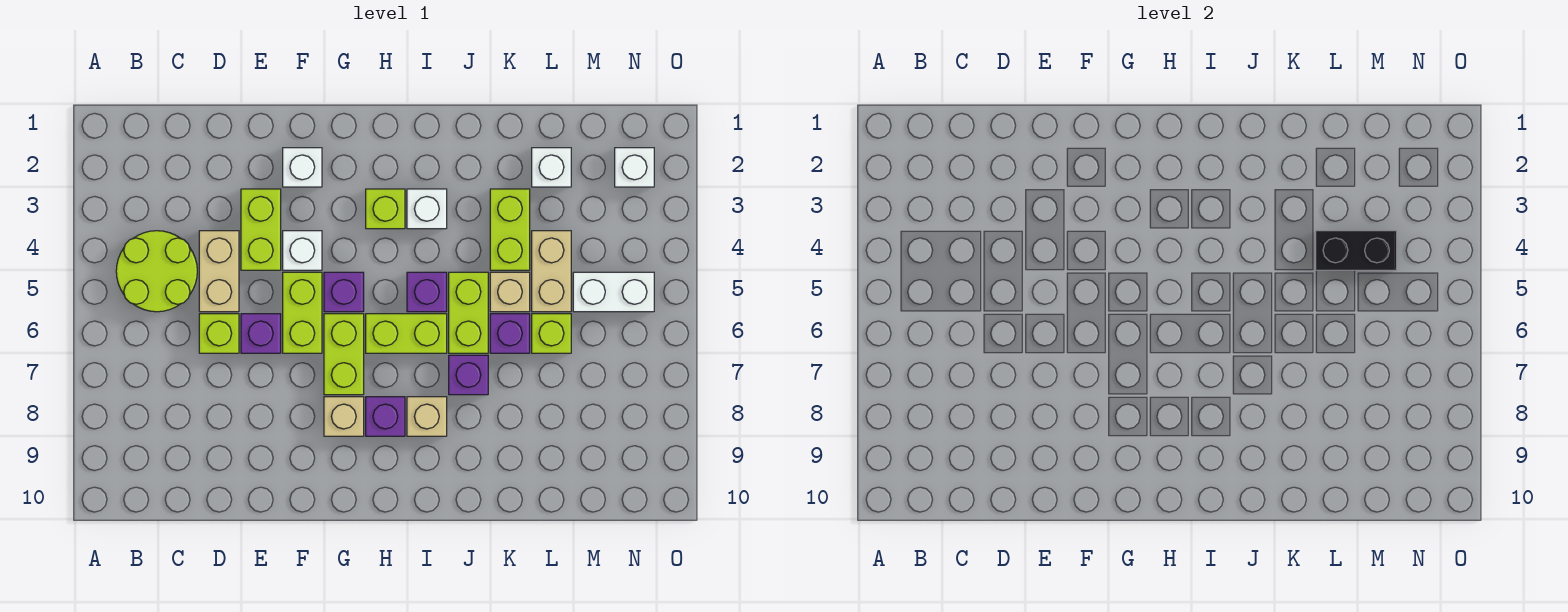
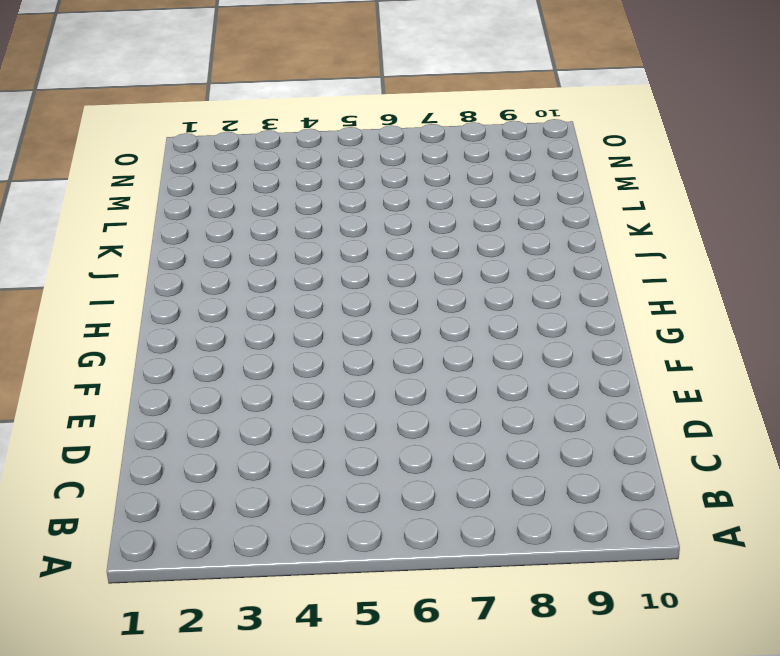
none -> lime 2x2 round brick [116,231,197,312]
none -> tan 1x2 brick [199,231,239,312]
none -> lime 1x1 brick [199,314,239,353]

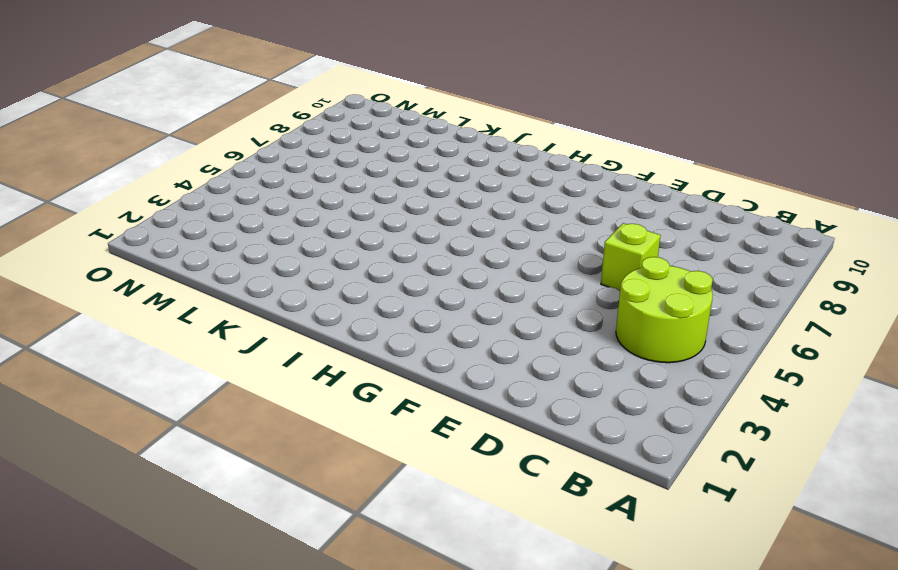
none -> tan 1x2 brick [199,231,239,312]
none -> lime 1x2 brick [241,189,281,270]
none -> purple 1x1 brick [241,314,281,353]

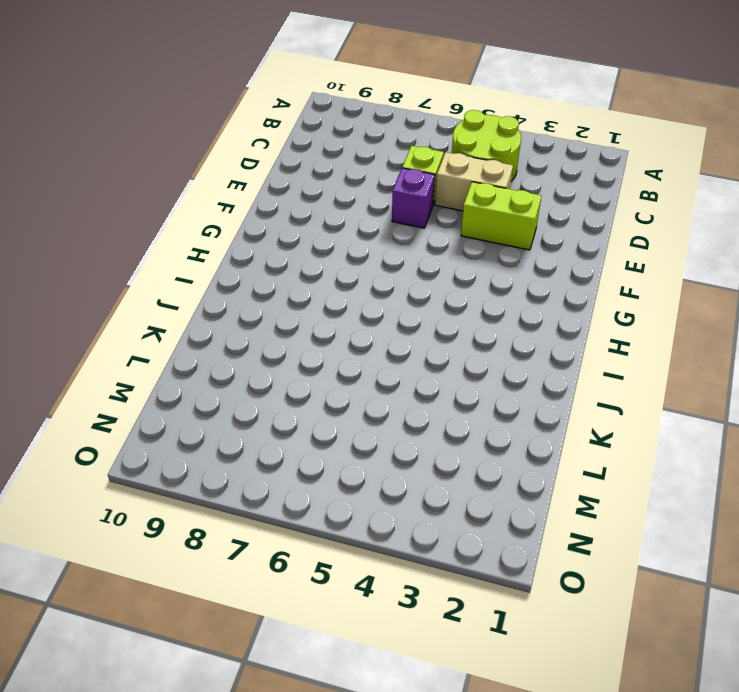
none -> white 1x1 brick [283,148,322,187]
none -> white 1x1 brick [283,231,322,270]
none -> lime 1x2 brick [283,272,322,353]

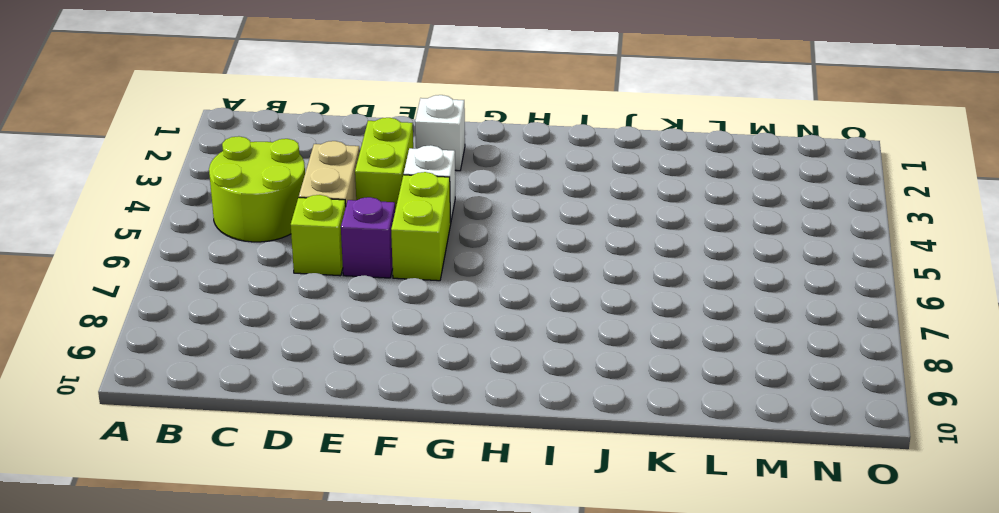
none -> purple 1x1 brick [324,272,364,312]
none -> lime 1x2 brick [324,314,364,395]
none -> tan 1x1 brick [324,397,364,436]

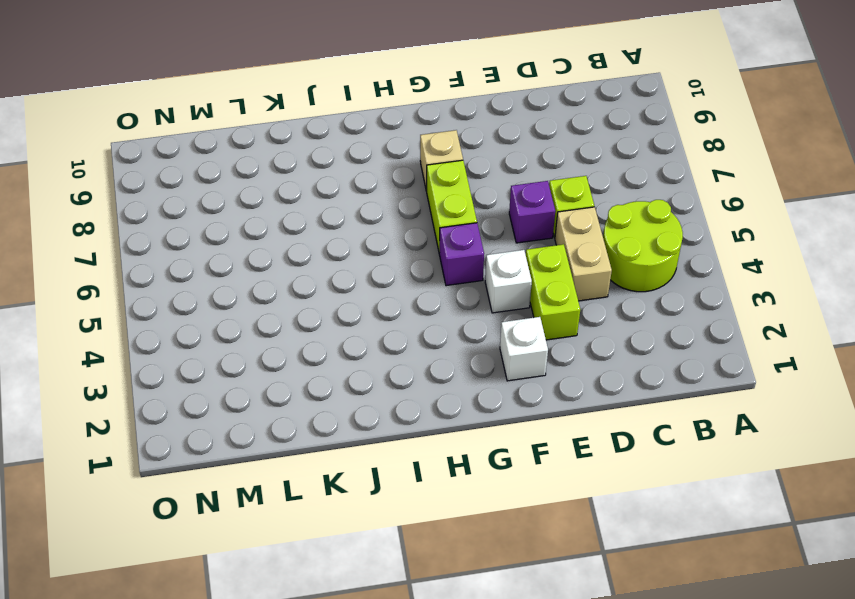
none -> lime 1x2 brick [283,272,322,353]
none -> lime 1x1 brick [366,189,405,229]
none -> lime 1x2 brick [366,314,447,353]

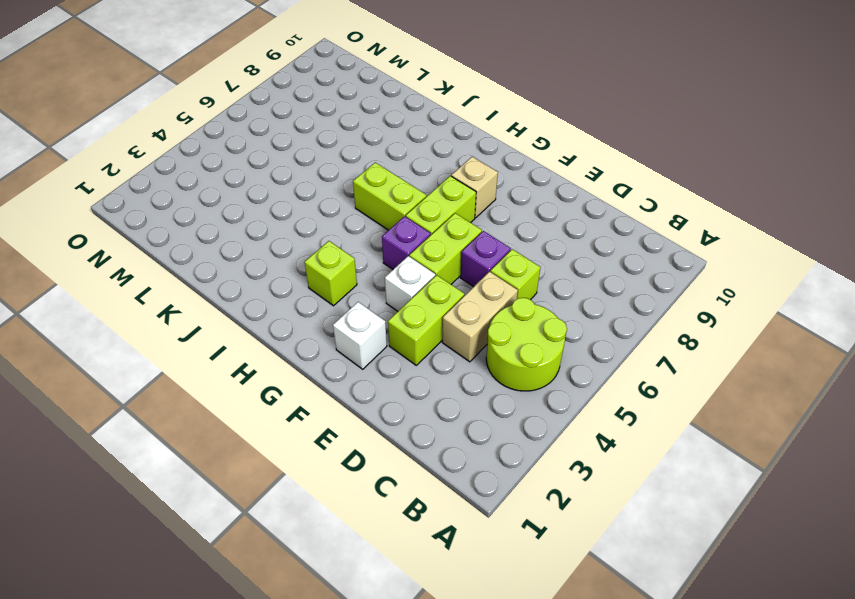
none -> purple 1x1 brick [366,397,405,436]
none -> white 1x1 brick [407,189,447,229]
none -> purple 1x1 brick [407,272,447,312]

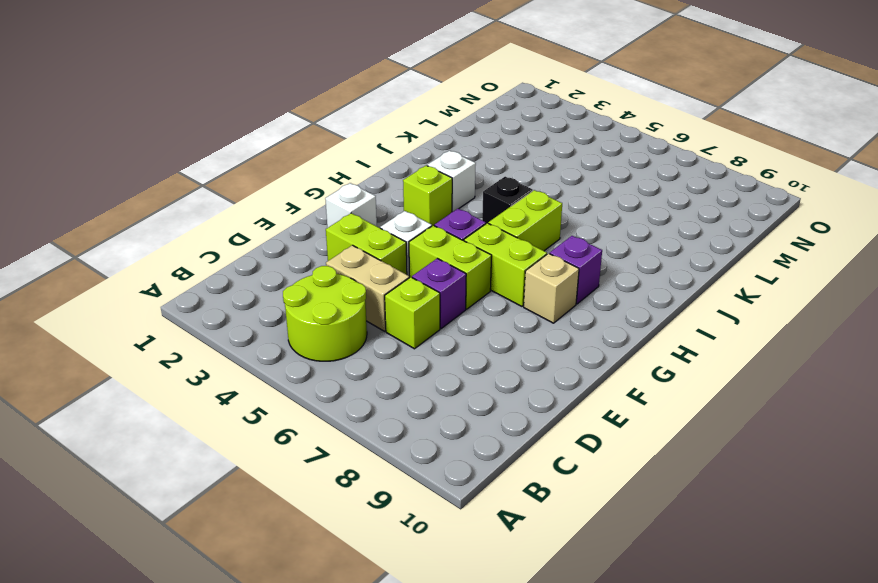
black 1x1 brick [482,177,533,224] -> purple 1x1 brick [407,272,447,312]
none -> tan 1x1 brick [407,397,447,436]
none -> lime 1x2 brick [449,272,488,353]
none -> purple 1x1 brick [449,355,488,395]

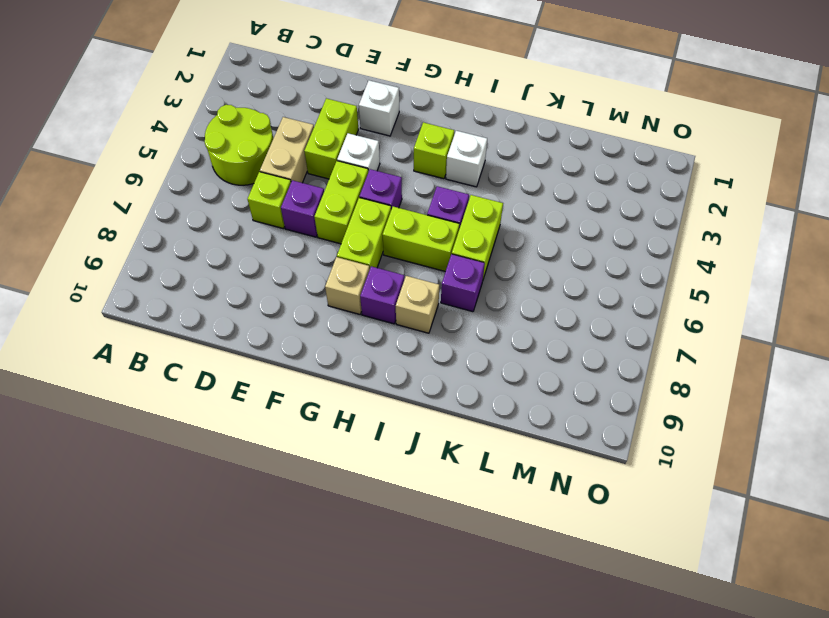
none -> lime 1x2 brick [490,189,530,270]
none -> tan 1x1 brick [490,272,530,312]
none -> purple 1x1 brick [490,314,530,353]

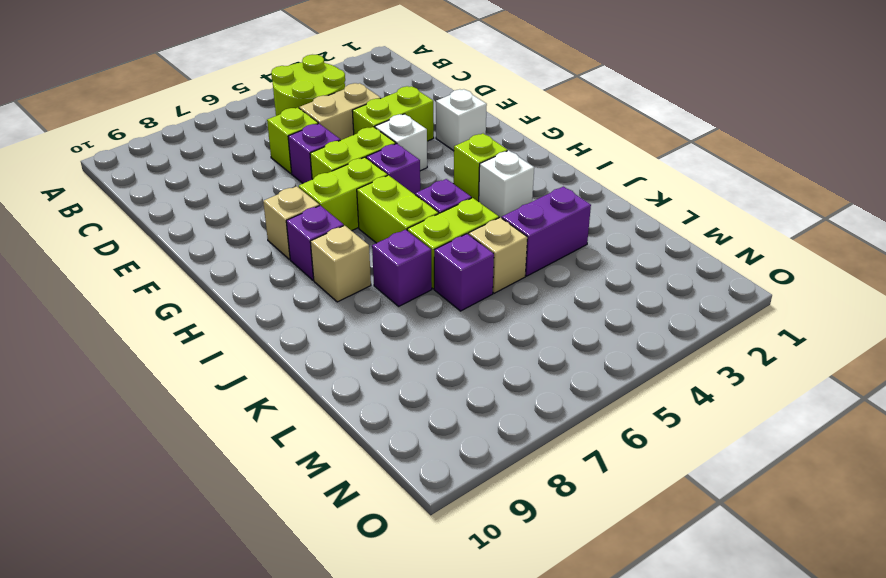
purple 1x2 brick [502,187,591,276] -> lime 1x2 brick [490,189,530,270]
none -> white 1x1 brick [532,148,571,187]
none -> tan 1x2 brick [532,231,571,312]
none -> lime 1x1 brick [532,314,571,353]

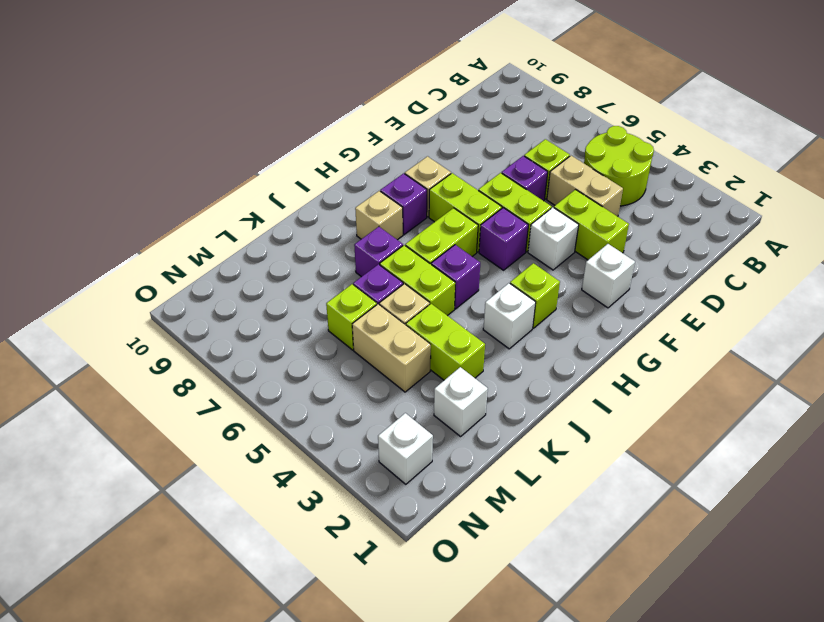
none -> white 1x2 brick [573,272,654,312]
none -> black 1x2 brick [1316,231,1397,270]

